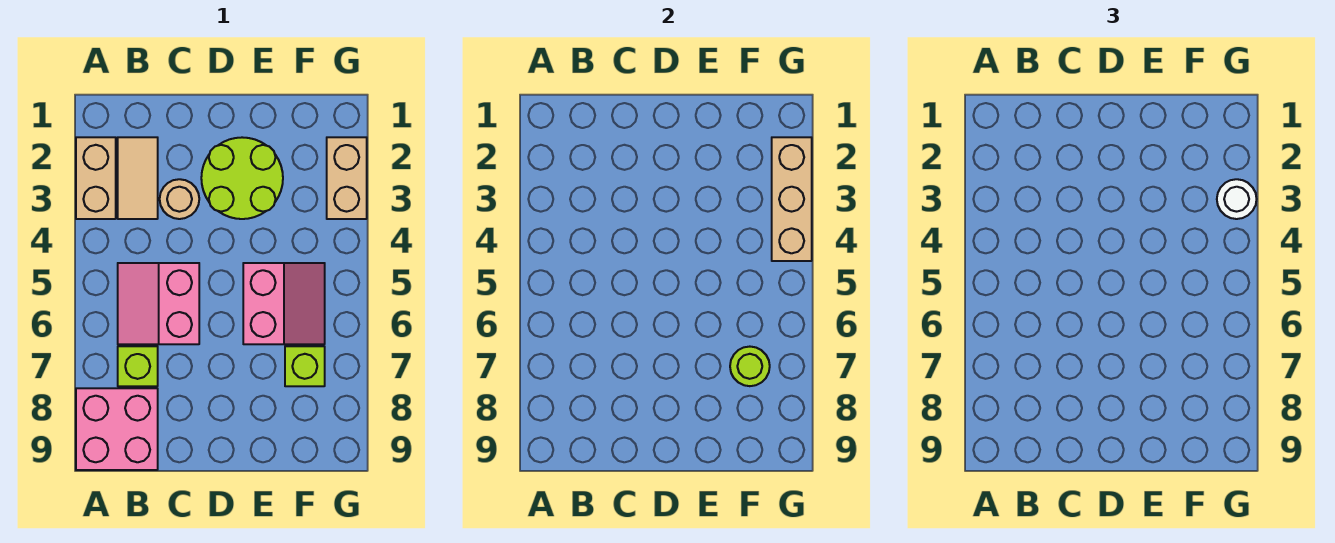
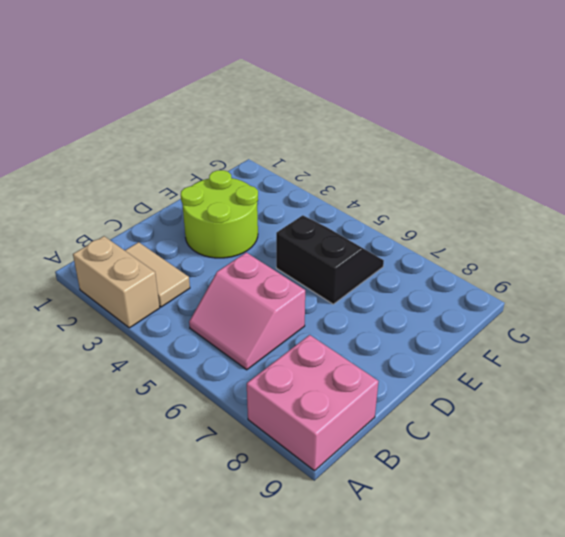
black 2x2 slope [276,215,384,304] -> pink 2x2 slope [243,263,325,344]
none -> lime 1x1 brick [118,346,158,386]
none -> tan 1x1 round brick [160,179,199,219]
none -> lime 1x1 brick [285,346,325,386]

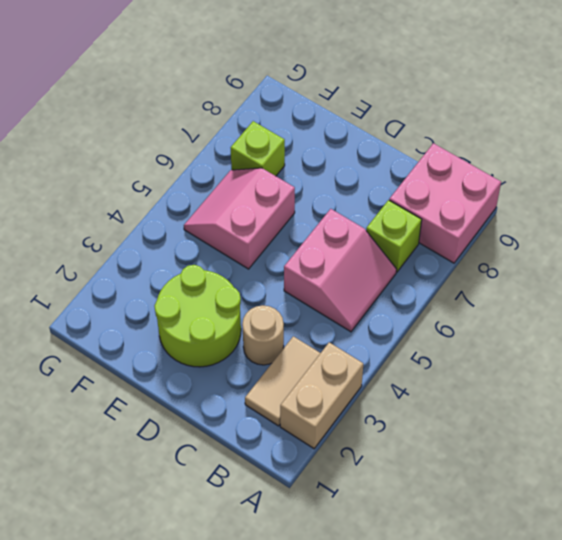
none -> tan 1x2 brick [327,137,367,219]
none -> lime 1x1 round brick [730,347,770,386]
none -> tan 1x3 brick [772,137,812,261]

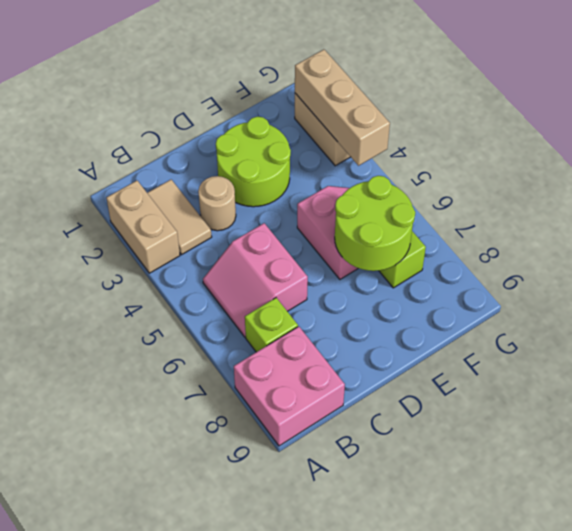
lime 2x2 round brick [335,176,415,271] -> lime 1x1 round brick [730,347,770,386]
none -> white 1x1 round brick [1217,179,1257,219]

